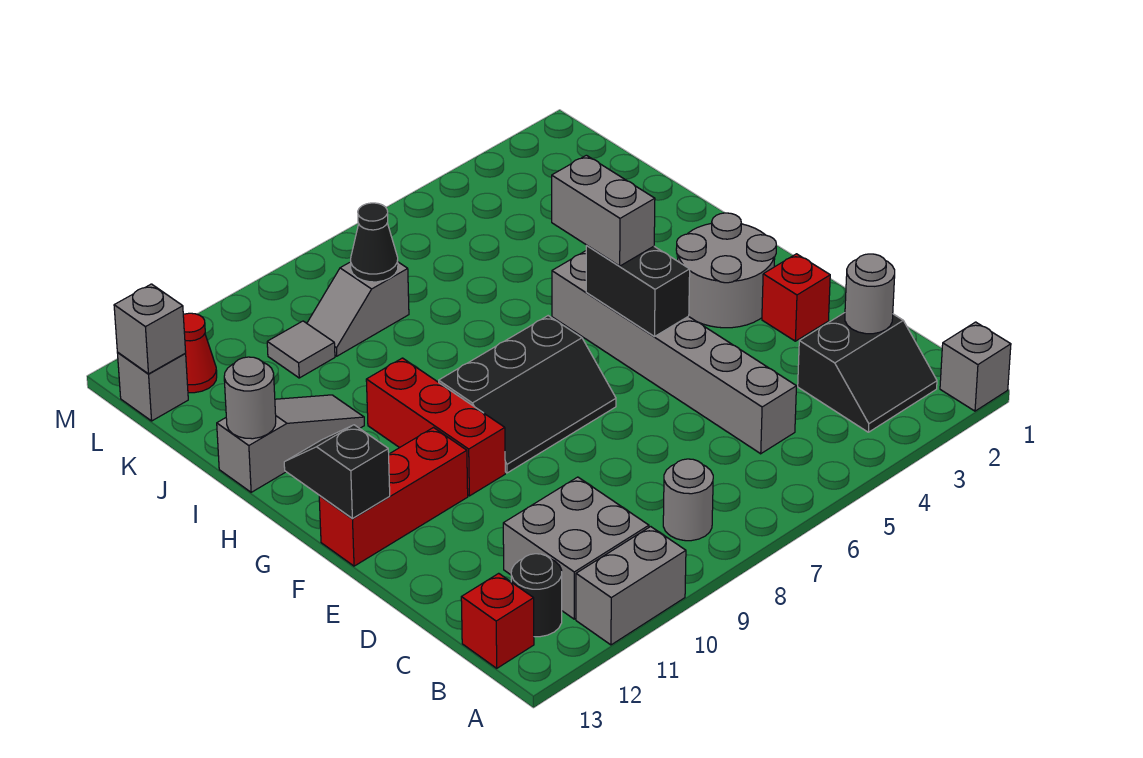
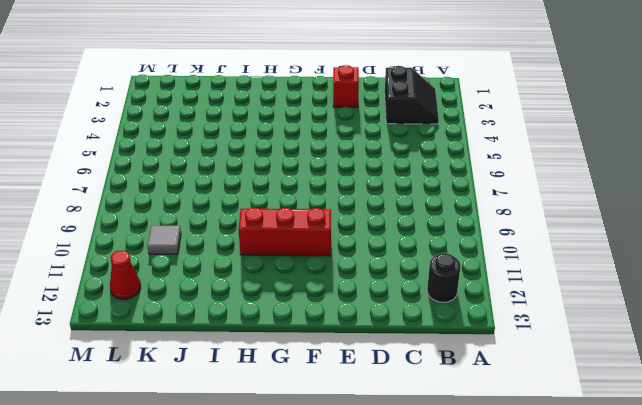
none -> grey 1x1 brick [940,322,1011,411]
none -> grey 1x2 brick [576,527,686,645]
none -> grey 1x1 round brick [663,459,713,541]

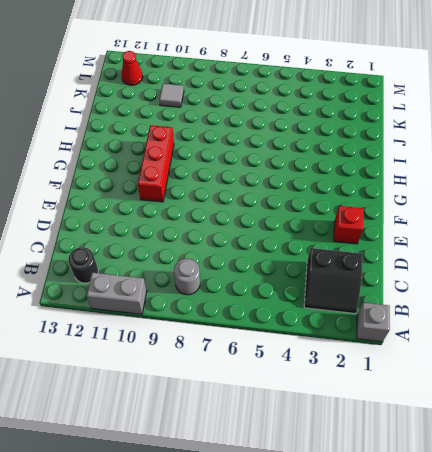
none -> grey 2x2 brick [503,477,649,619]
none -> red 1x1 brick [461,573,534,668]
none -> grey 1x6 brick [552,251,796,454]

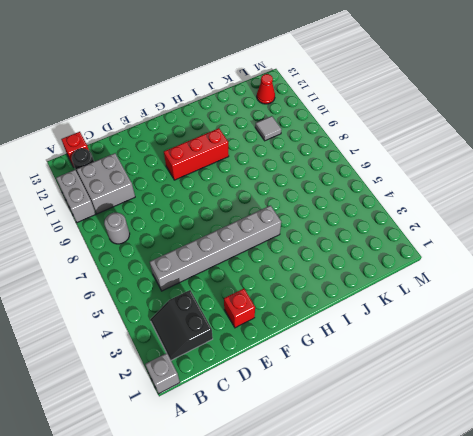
none -> grey 2x2 round brick [676,213,776,328]
none -> black 2x3 slope [439,316,616,473]
none -> red 1x3 brick [319,428,468,566]

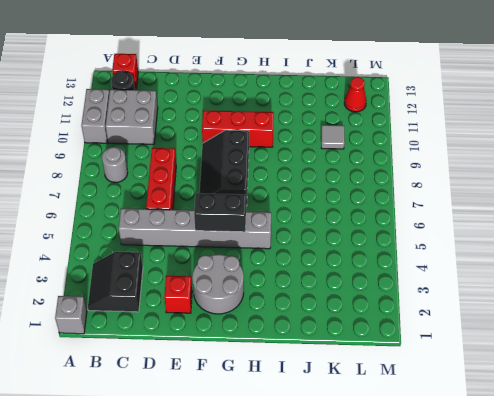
red 1x3 brick [146,148,176,210] -> red 1x3 brick moved to [319,428,468,566]
none -> grey 1x3 slope [217,395,364,492]
none -> grey 1x2 slope [307,262,409,356]
none -> grey 1x1 brick [118,353,188,421]

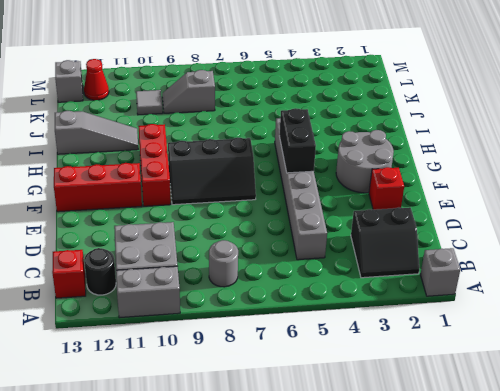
none -> grey 1x1 round brick [845,254,895,334]
none -> black 1x2 slope [284,425,390,519]
none -> grey 1x1 round brick [224,357,276,439]

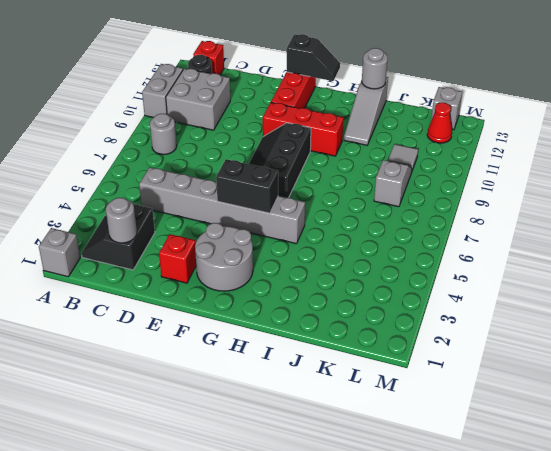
none -> black 1x1 cone [351,203,398,282]
none -> grey 1x1 brick [114,284,186,374]
none -> grey 1x2 brick [552,155,655,266]

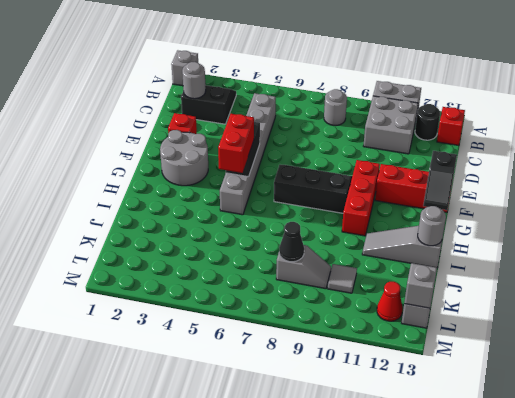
red 1x2 brick [218,114,254,173] -> grey 1x2 brick [552,155,655,266]

